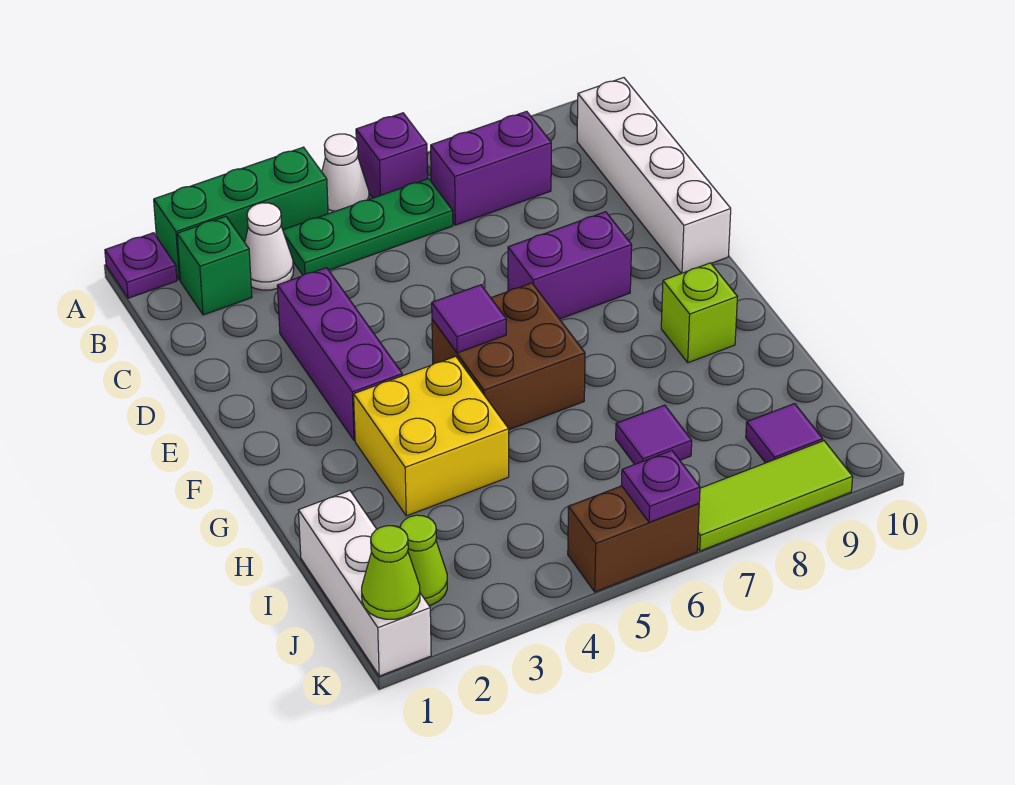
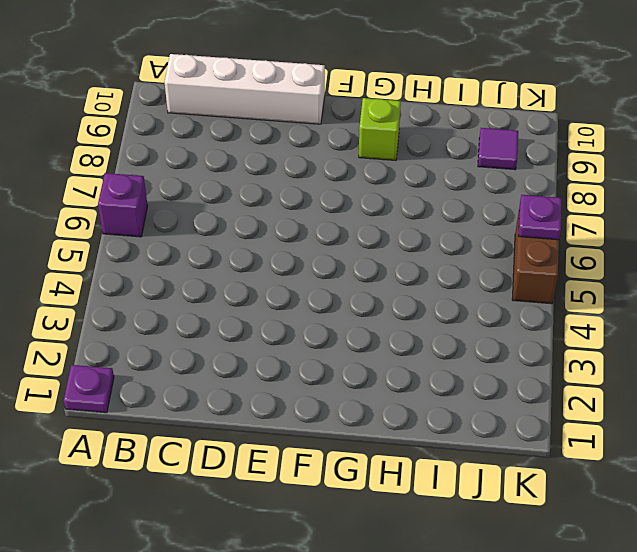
none -> green 1x3 brick [154,147,328,280]
none -> white 1x1 cone [322,134,369,214]
none -> green 1x1 brick [177,216,252,315]

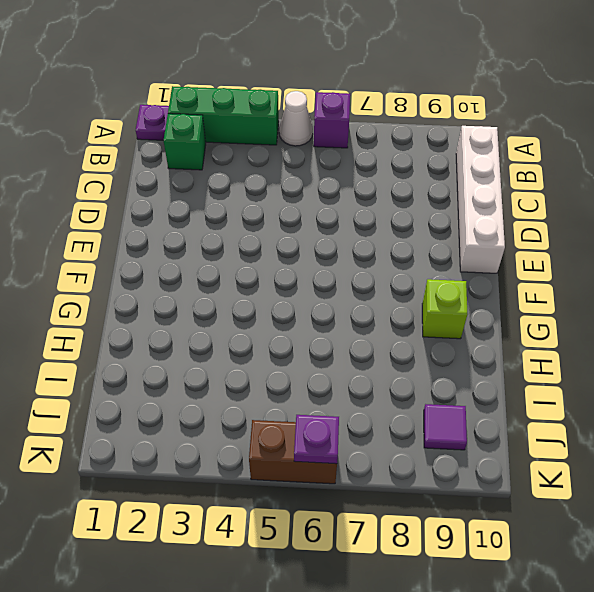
none -> white 1x1 cone [245,203,294,290]
none -> green 1x3 plate [283,179,453,275]
none -> purple 1x2 brick [431,111,551,225]

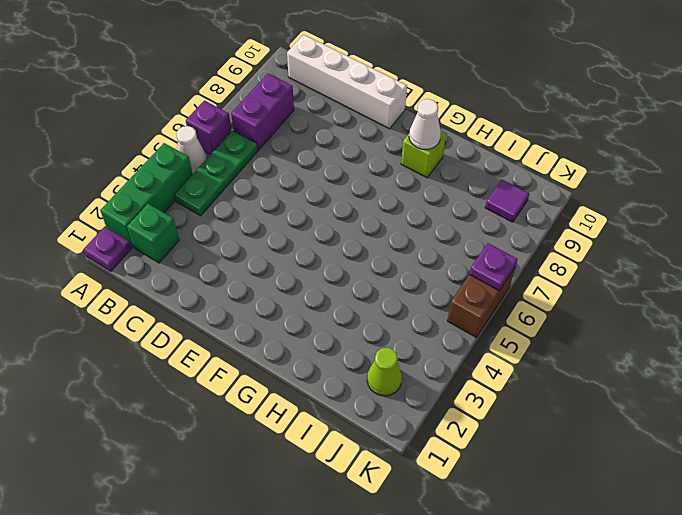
white 1x1 cone [409,99,441,149] -> white 1x1 cone moved to [245,203,294,290]
none -> purple 1x3 brick [277,268,402,440]
none -> purple 1x2 brick [508,212,632,319]
none -> brown 2x2 brick [432,283,585,430]

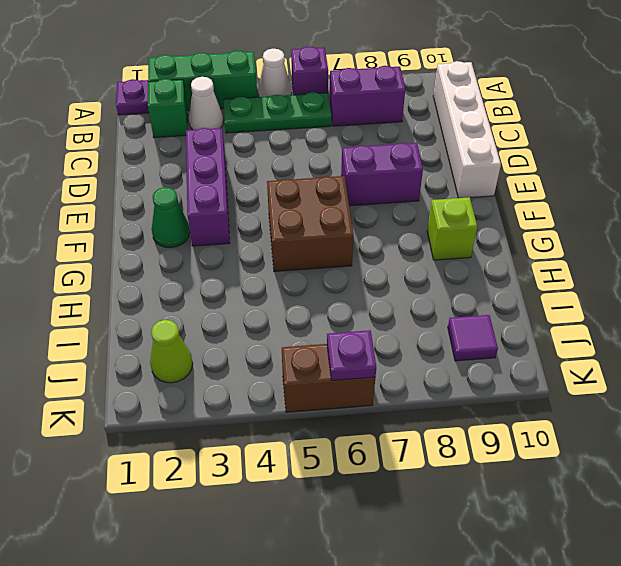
green 1x1 cone [152,187,190,248] -> none
none -> yellow 2x2 brick [354,356,509,516]
none -> white 1x3 brick [299,491,431,676]
none -> purple 1x1 tile [616,405,692,464]

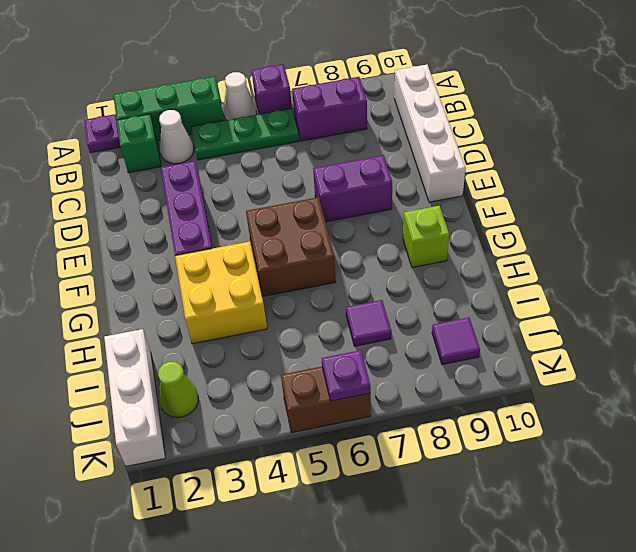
none -> lime 1x3 tile [697,441,853,551]
none -> purple 1x1 tile [432,285,506,353]
none -> lime 1x1 cone [362,526,420,619]

